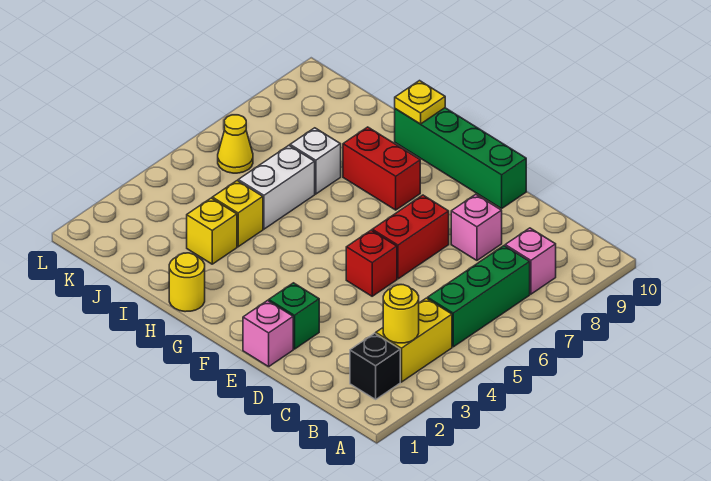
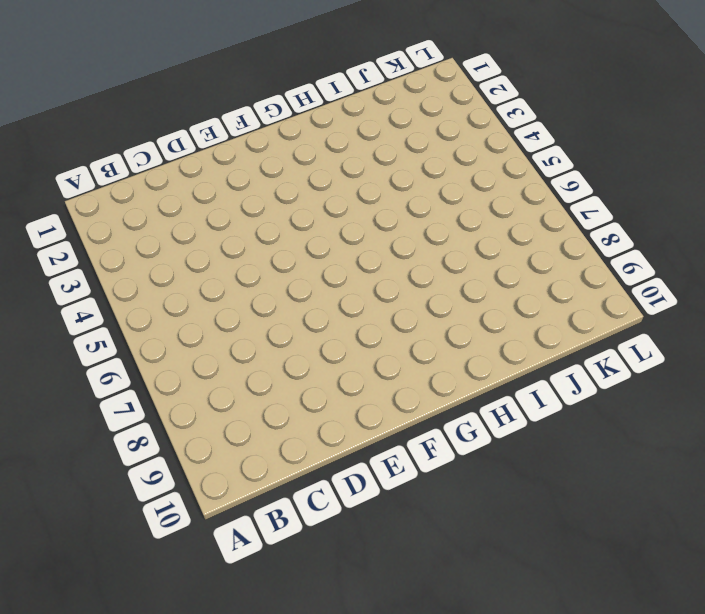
none -> black 1x1 brick [350,333,400,399]
none -> yellow 1x2 brick [376,298,452,382]
none -> green 1x3 brick [428,246,530,347]

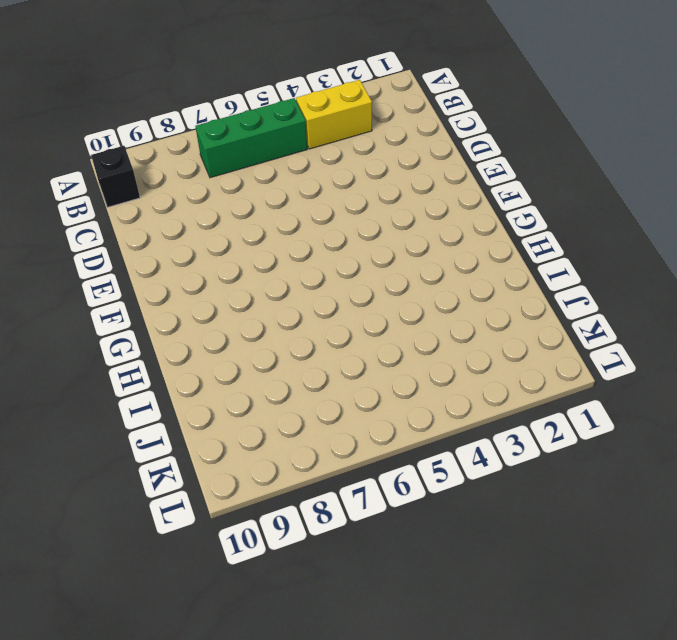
black 1x1 brick [91,146,140,207] -> black 1x1 brick moved to [350,333,400,399]
none -> pink 1x1 brick [505,228,556,294]
none -> pink 1x1 brick [451,194,502,260]
none -> pink 1x1 brick [243,301,293,367]

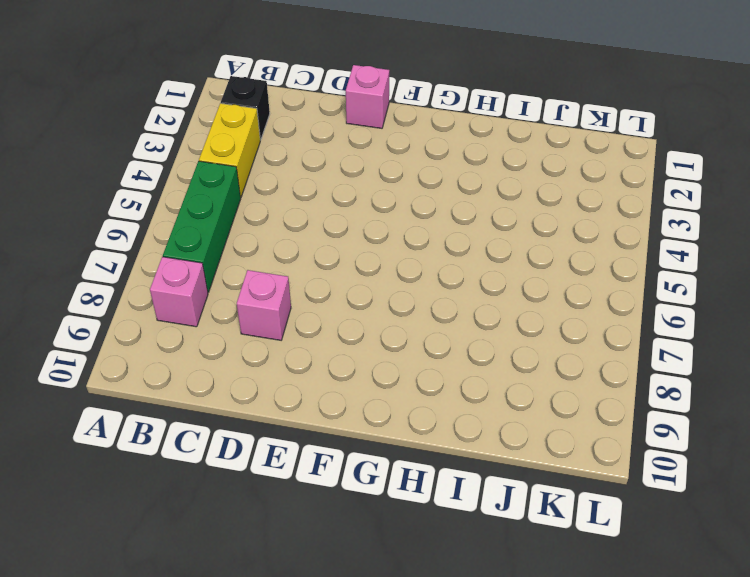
none -> green 1x1 brick [269,283,319,349]
none -> red 1x1 brick [346,230,397,296]
none -> red 1x2 brick [372,195,449,279]

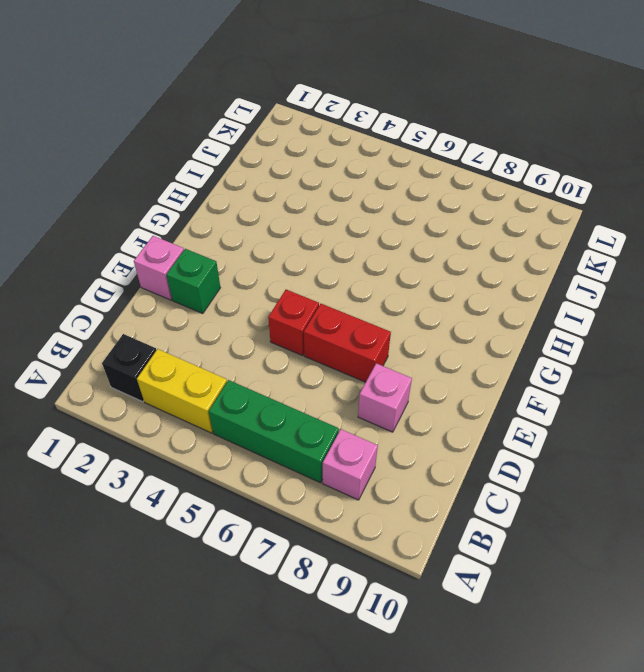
none -> green 1x4 brick [395,108,526,208]
none -> red 1x2 brick [343,127,420,210]
none -> yellow 1x1 round brick [169,253,205,312]

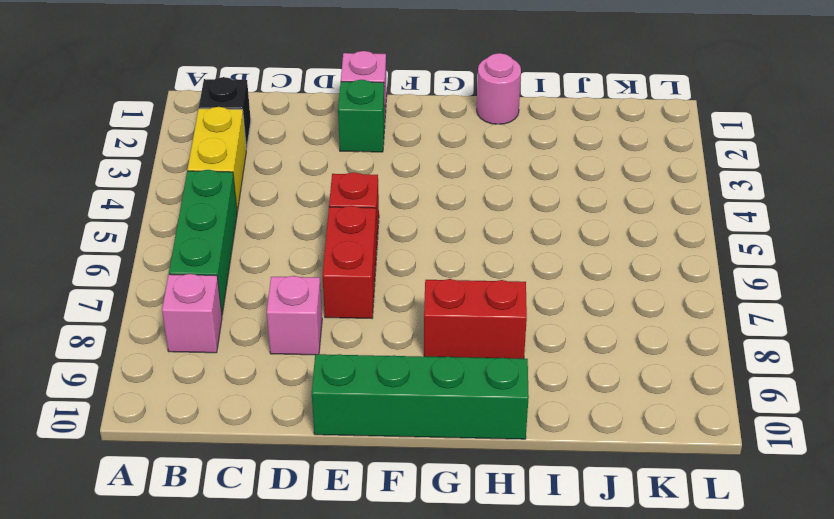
pink 1x1 round brick [477,53,521,124] -> yellow 1x1 round brick [169,253,205,312]
none -> yellow 1x1 brick [187,198,237,264]
none -> yellow 1x1 brick [212,181,263,247]
none -> white 1x2 brick [238,145,315,229]

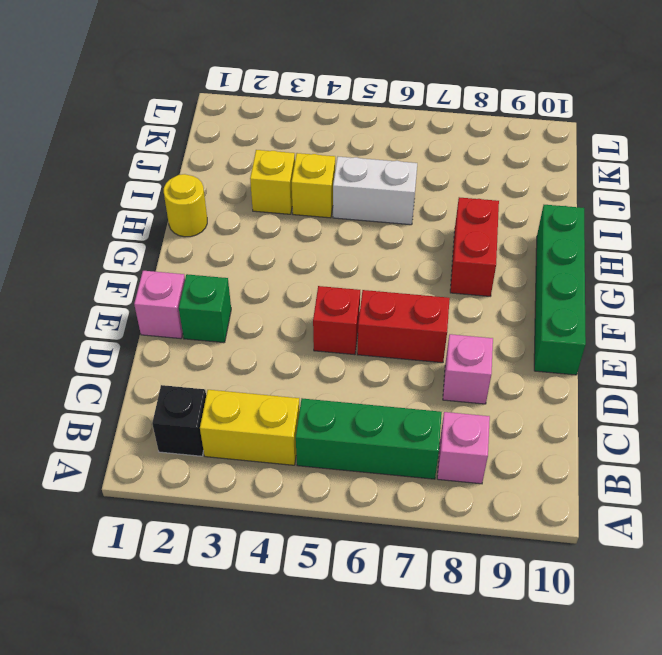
none -> white 1x1 brick [290,128,341,194]
none -> yellow 1x1 cone [218,115,253,173]
none -> yellow 1x1 round brick [383,285,419,343]

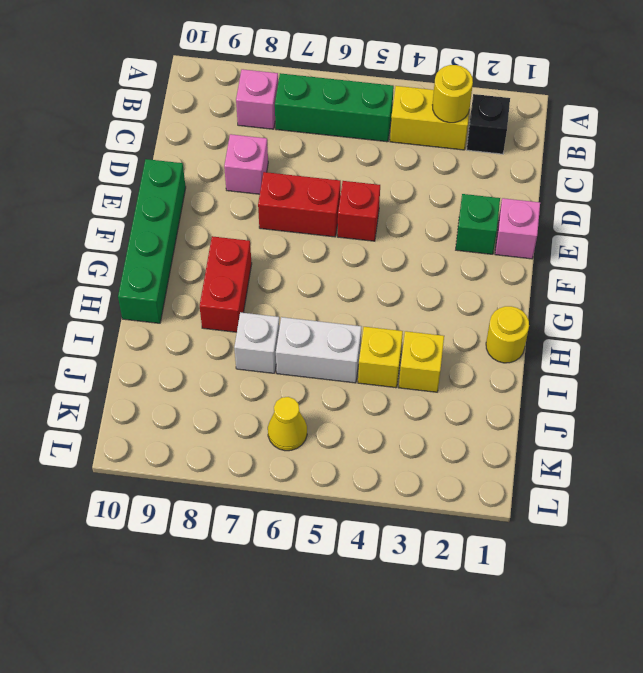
none -> yellow 1x1 plate [395,81,445,124]

